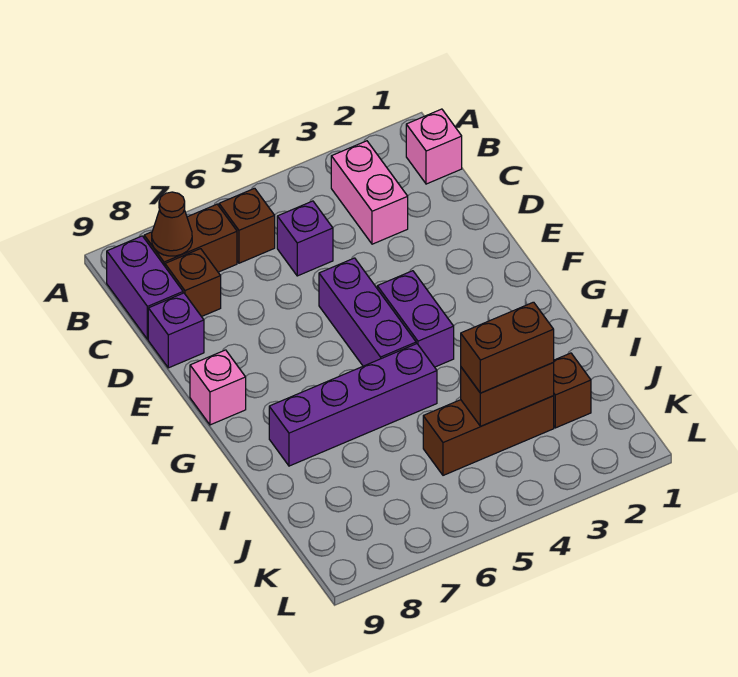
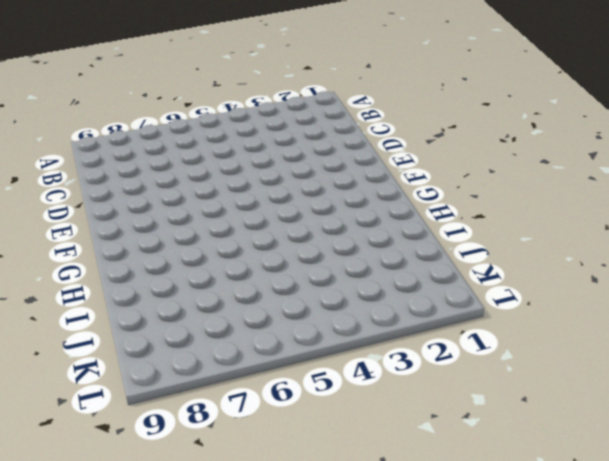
none -> pink 1x1 brick [406,109,462,184]
none -> pink 1x2 brick [331,141,408,244]
none -> brown 1x1 brick [219,188,275,263]

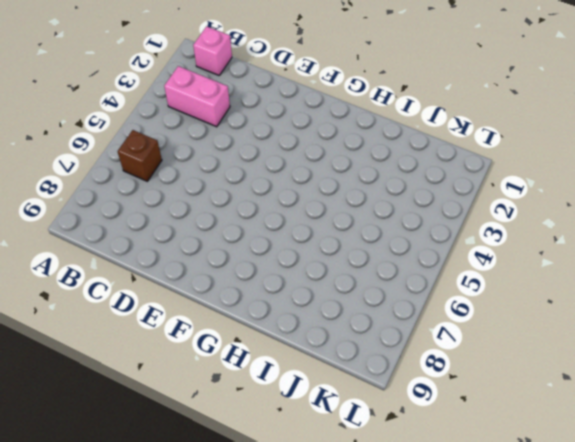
none -> brown 1x2 brick [144,204,237,272]
none -> purple 1x2 brick [107,236,183,339]
none -> purple 1x1 brick [277,201,333,276]

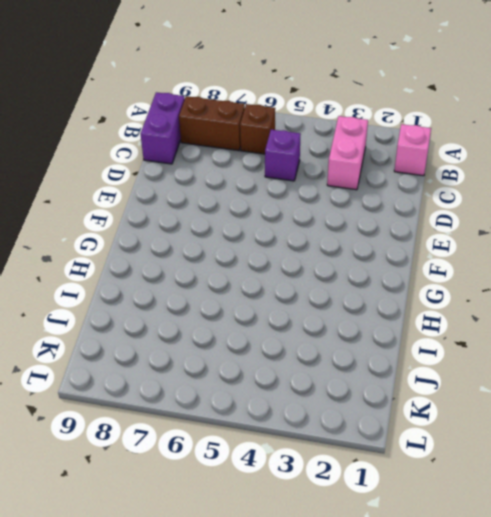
none -> brown 1x1 brick [165,249,221,317]
none -> purple 1x1 brick [148,293,204,368]
none -> purple 1x3 brick [319,258,416,366]

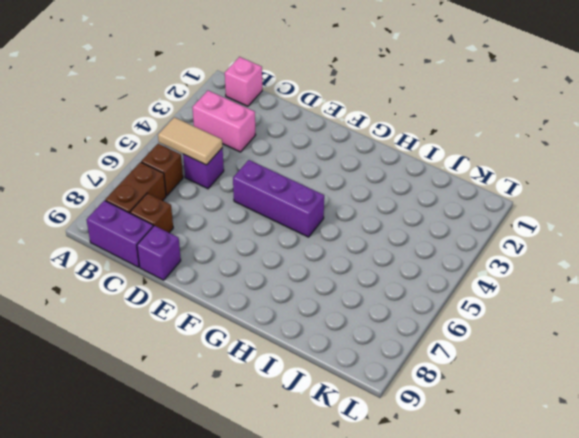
tan 1x2 tile [158,117,222,165] -> none
none -> purple 1x2 brick [377,271,454,367]
none -> pink 1x1 brick [190,350,246,425]
none -> purple 1x4 brick [269,344,437,466]

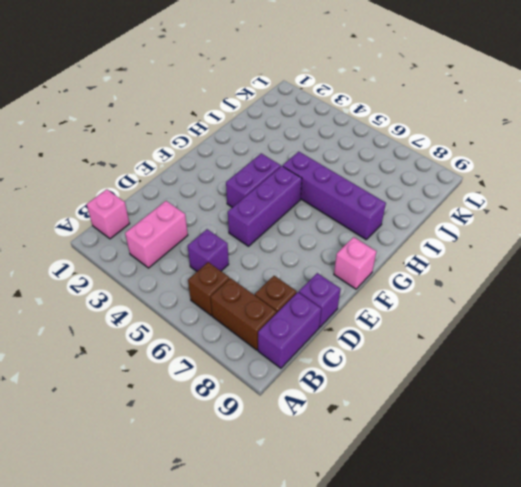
none -> brown 1x1 brick [553,353,591,428]
none -> brown 1x3 brick [423,396,554,475]
none -> brown 1x1 cone [152,192,192,256]

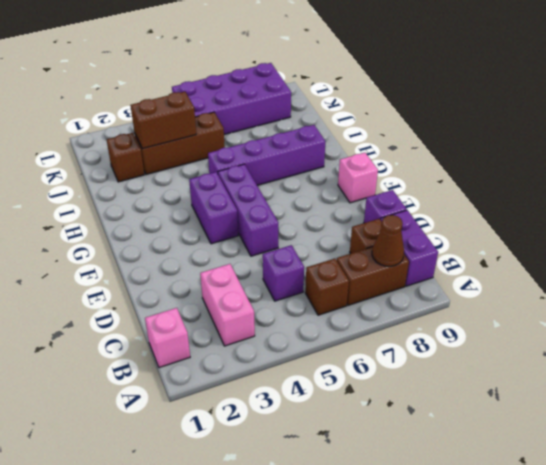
purple 2x4 brick [172,63,291,135] -> none
none -> brown 1x2 brick [461,302,554,393]

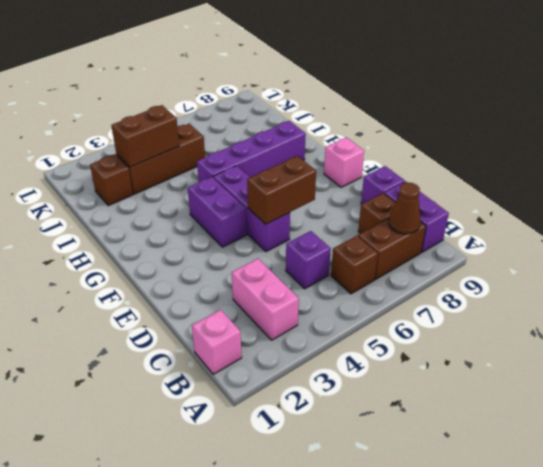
brown 1x2 brick [247,156,316,224] -> brown 1x2 brick moved to [461,302,554,393]

